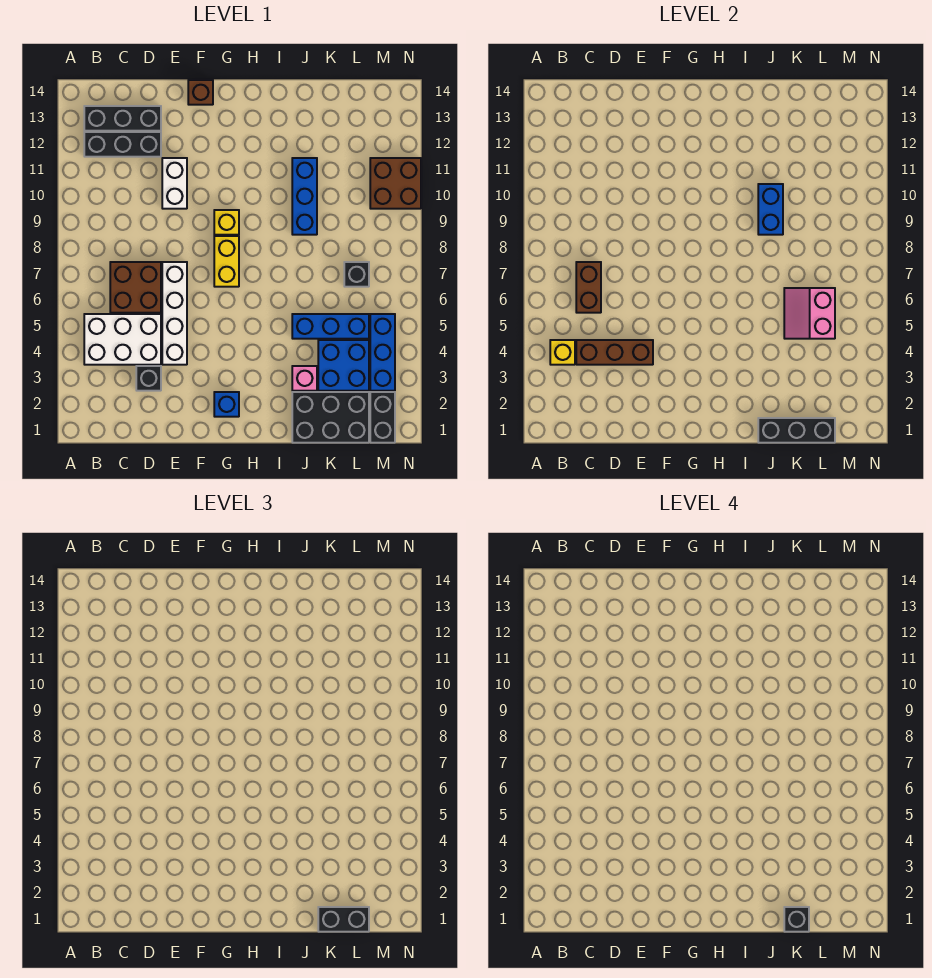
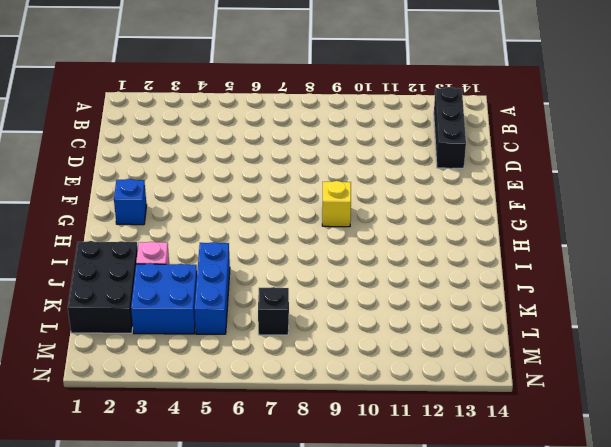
none -> white 2x3 brick [84,314,161,365]
none -> black 1x3 brick [84,132,161,157]
none -> brown 2x2 brick [110,262,161,313]

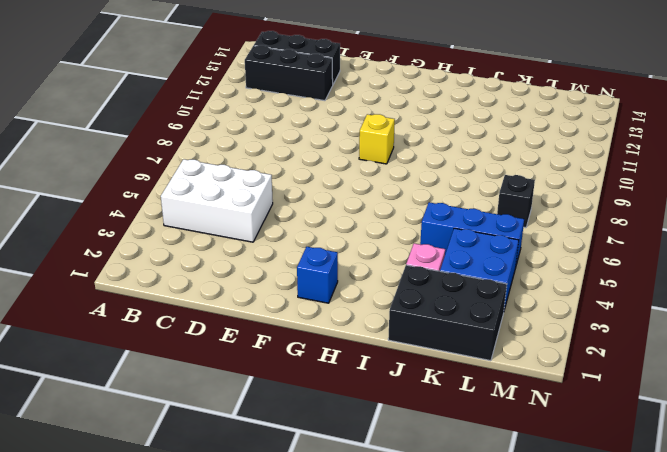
none -> brown 2x2 brick [110,262,161,313]
none -> black 1x1 brick [136,366,161,391]
none -> white 1x4 brick [162,262,187,365]

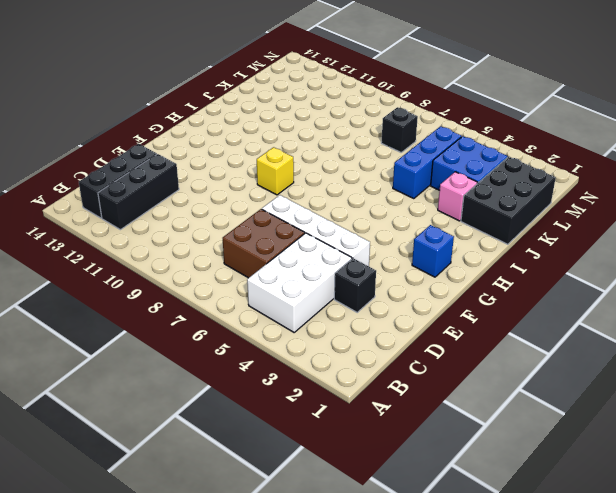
none -> white 1x2 brick [162,158,187,209]
none -> brown 1x1 brick [188,80,213,105]
none -> yellow 1x2 brick [214,236,239,287]

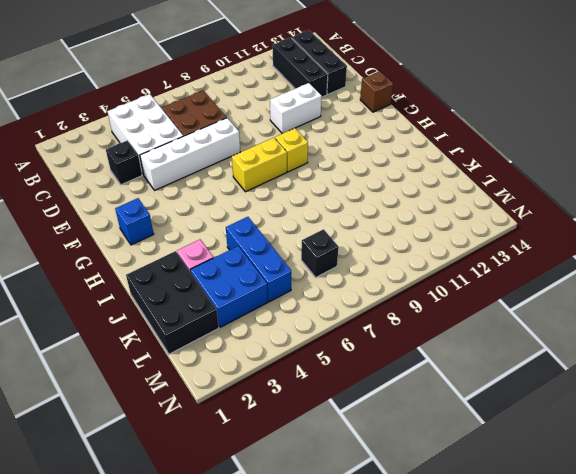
none -> blue 1x3 brick [292,158,317,235]
none -> black 1x2 brick [370,392,395,443]
none -> blue 1x3 brick [370,314,395,391]

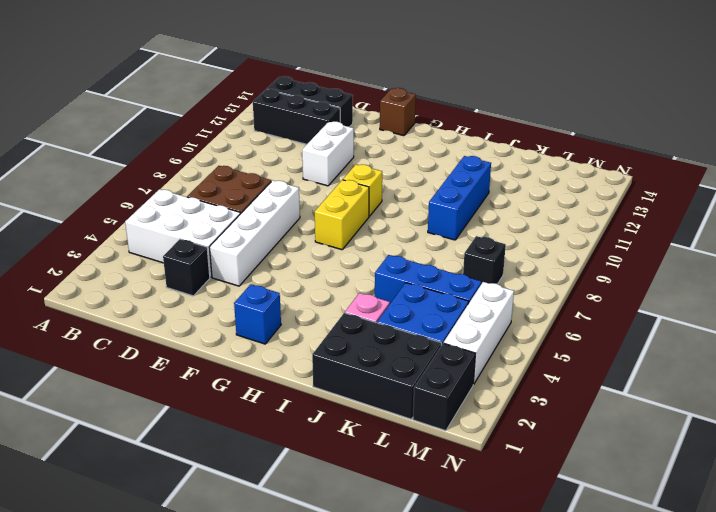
white 1x3 brick [444,282,514,384] -> blue 1x3 brick [370,314,395,391]
none -> brown 2x2 brick [370,158,421,209]
none -> yellow 1x1 brick [550,340,575,365]
none -> brown 1x3 brick [576,340,653,365]

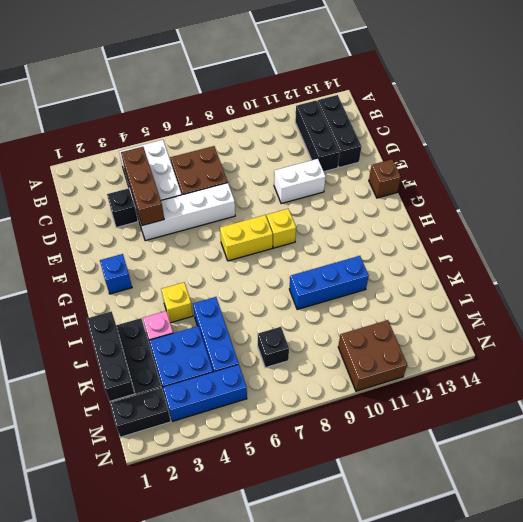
yellow 1x1 brick [161,282,193,323] -> yellow 1x1 brick moved to [550,340,575,365]
none -> brown 1x2 brick [576,262,601,313]
none -> blue 1x2 brick [758,184,783,235]
none -> pink 2x2 slope [784,288,835,339]

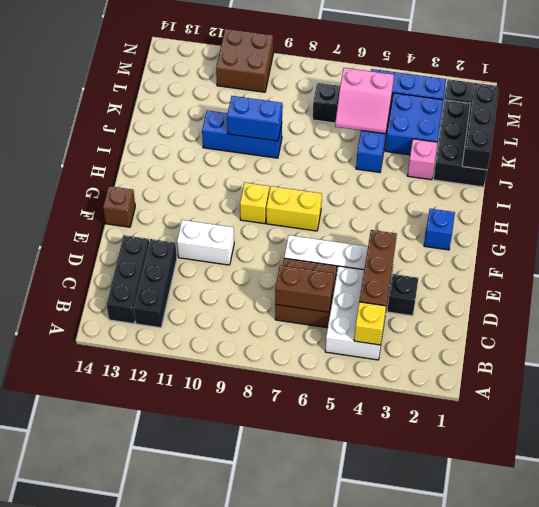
none -> black 1x2 brick [318,907,369,932]
none -> black 1x1 brick [784,907,809,932]

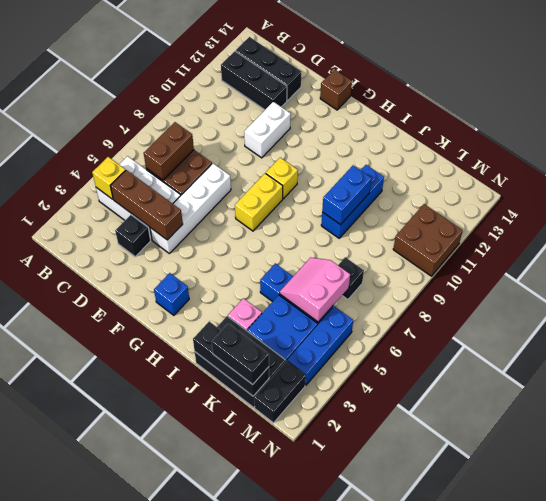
none -> black 1x1 brick [784,907,809,932]

